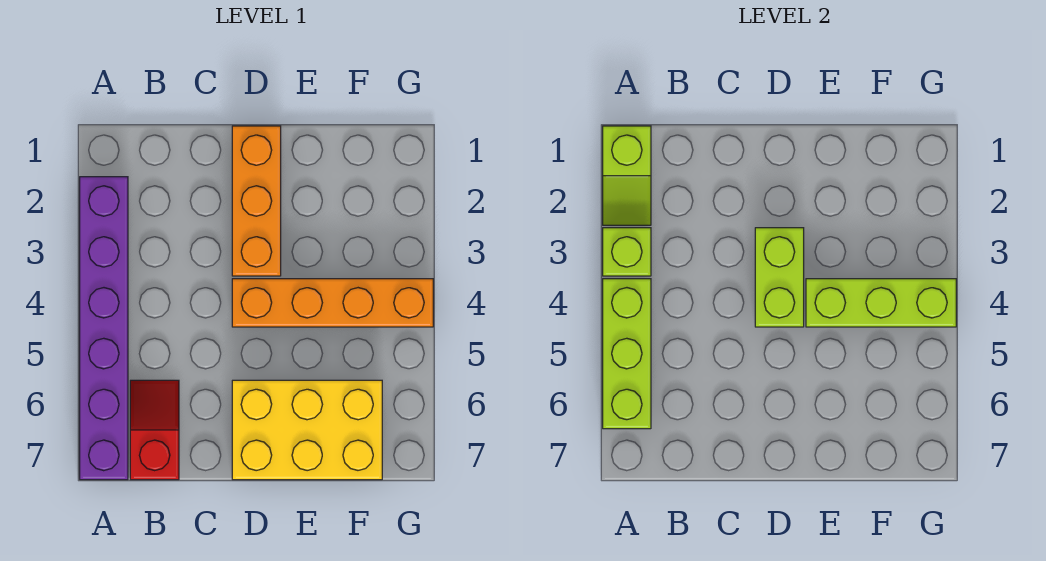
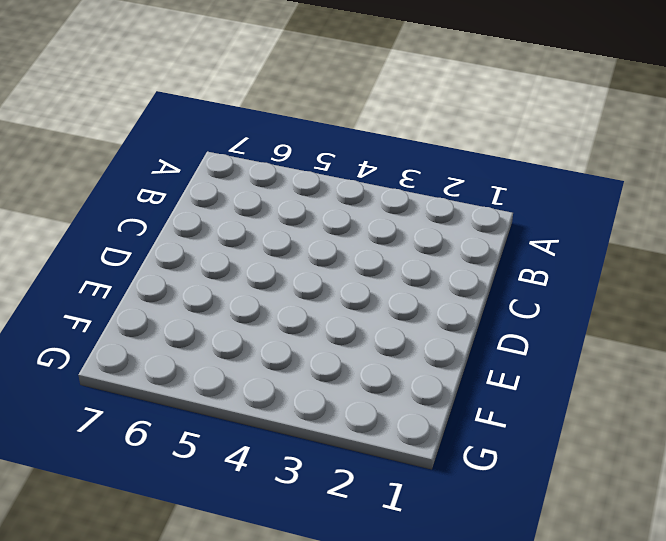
none -> purple 1x6 brick [80,177,128,480]
none -> red 1x2 slope [130,380,179,480]

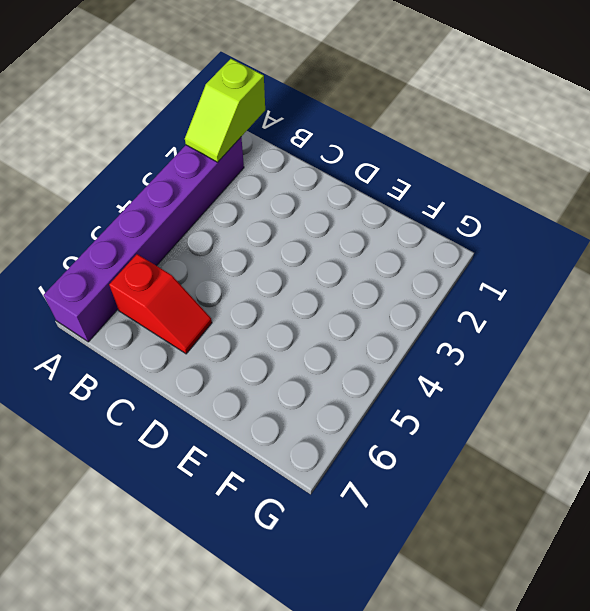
red 1x2 slope [109,254,212,354] -> red 1x2 slope turned to [130,380,179,480]
none -> orange 1x3 brick [232,126,281,276]
none -> orange 1x4 brick [232,279,433,327]

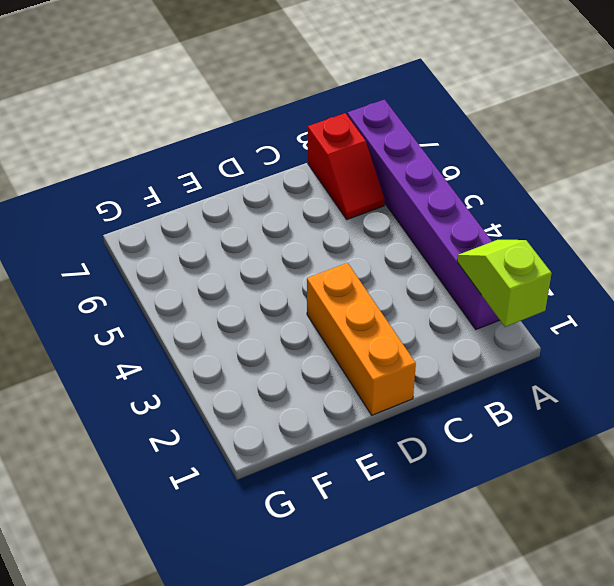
none -> orange 1x4 brick [232,279,433,327]
none -> yellow 2x3 brick [232,380,382,480]

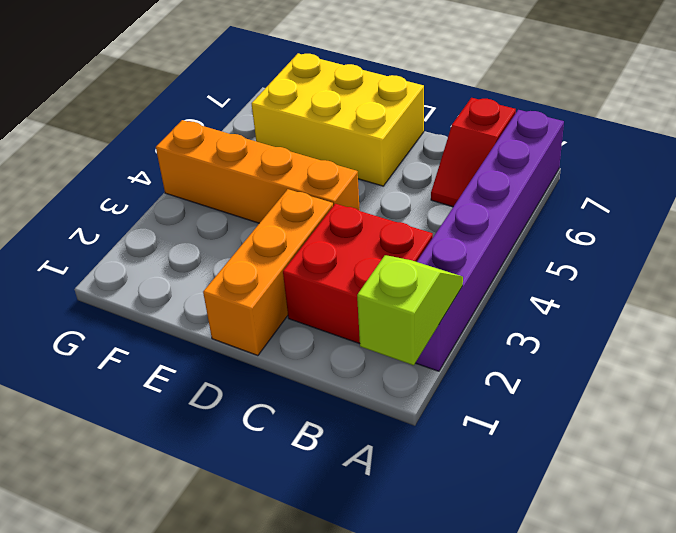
red 2x2 brick [283,204,433,344] -> none
none -> lime 1x1 brick [603,228,651,276]
none -> lime 1x3 brick [603,279,651,429]

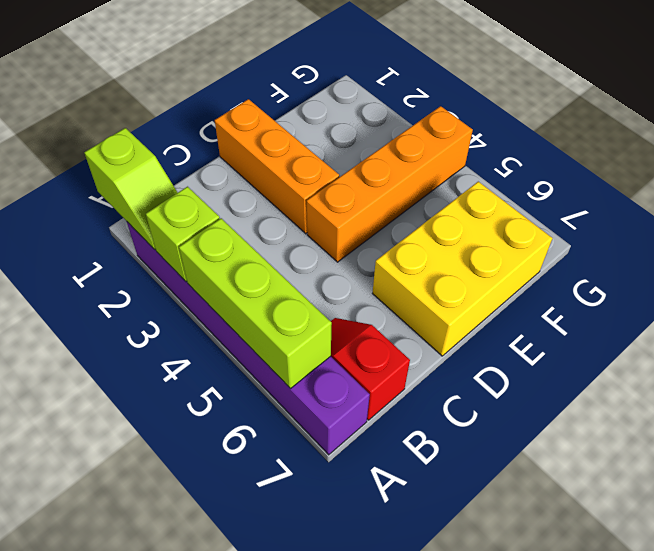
none -> lime 1x2 brick [755,228,804,327]
none -> lime 1x3 brick [806,279,956,327]

